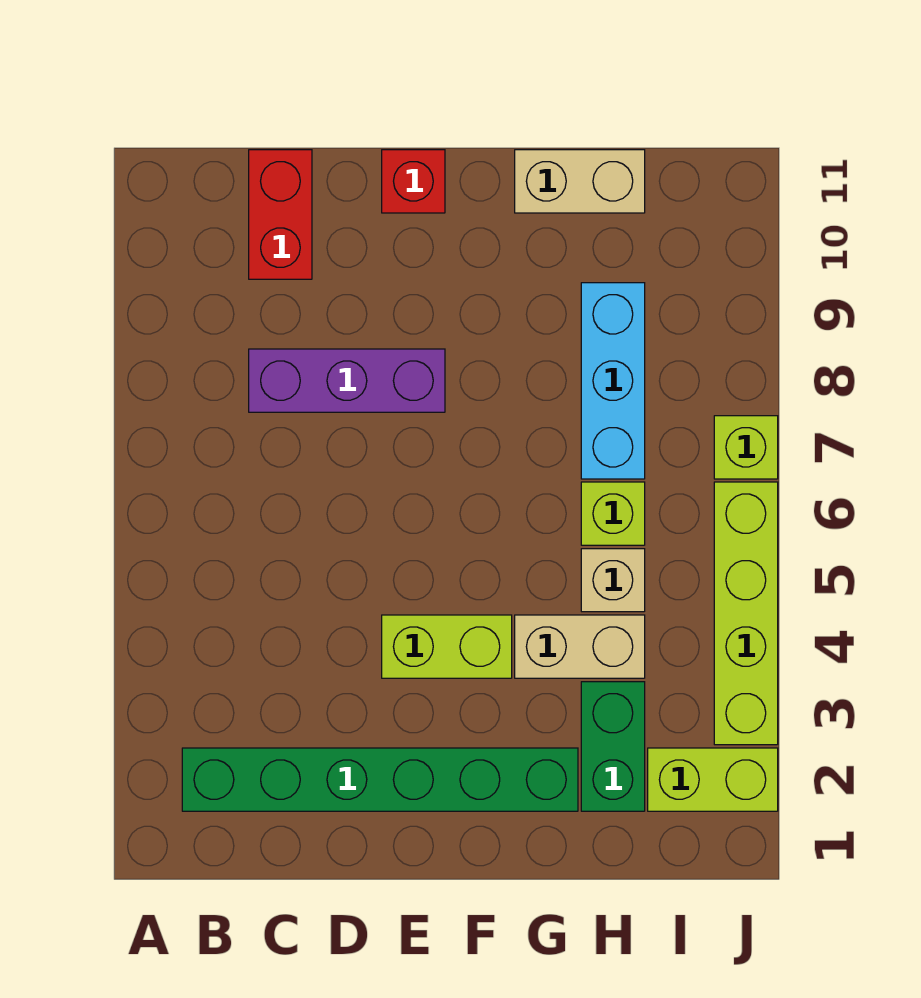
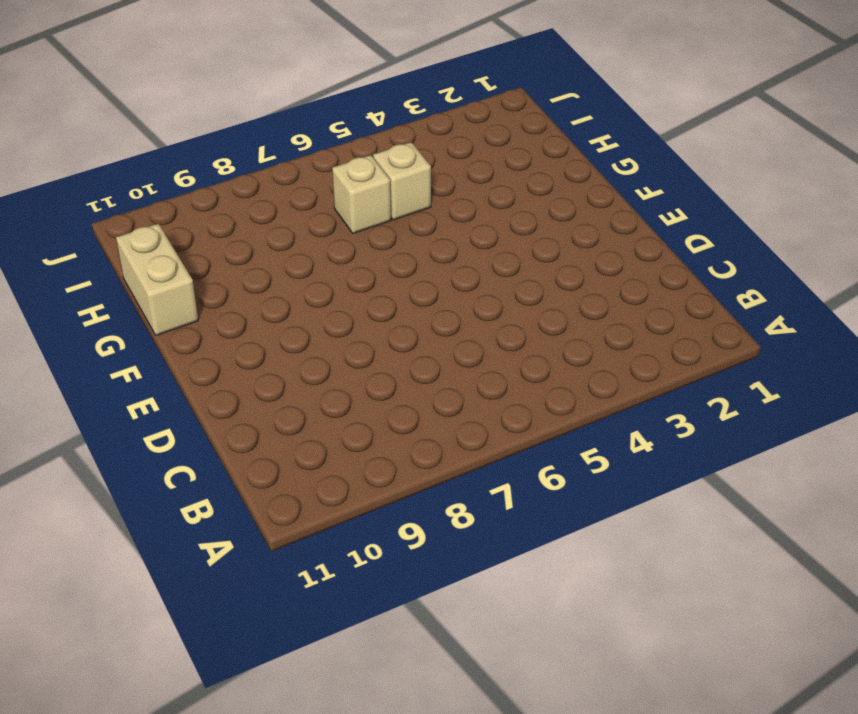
tan 1x1 brick [332,155,391,233] -> lime 1x1 brick [581,482,645,545]
none -> green 1x6 brick [182,748,578,811]
none -> purple 1x3 brick [249,349,445,412]
none -> red 1x2 brick [249,150,312,279]

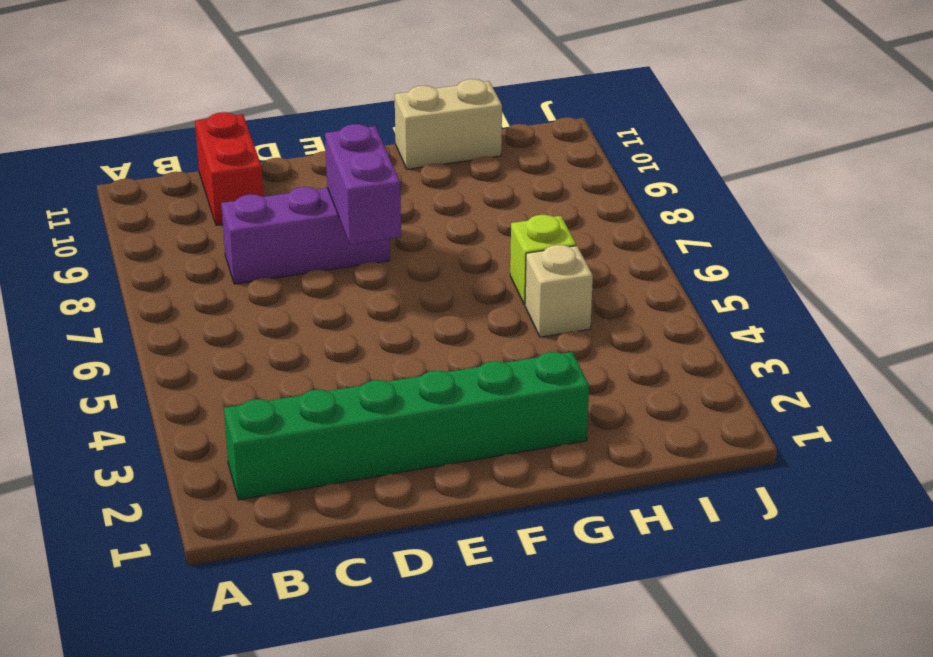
purple 1x2 brick [325,124,401,245] -> none
none -> lime 1x2 brick [382,615,512,678]
none -> red 1x1 brick [382,150,445,213]
none -> tan 1x2 brick [515,615,645,678]

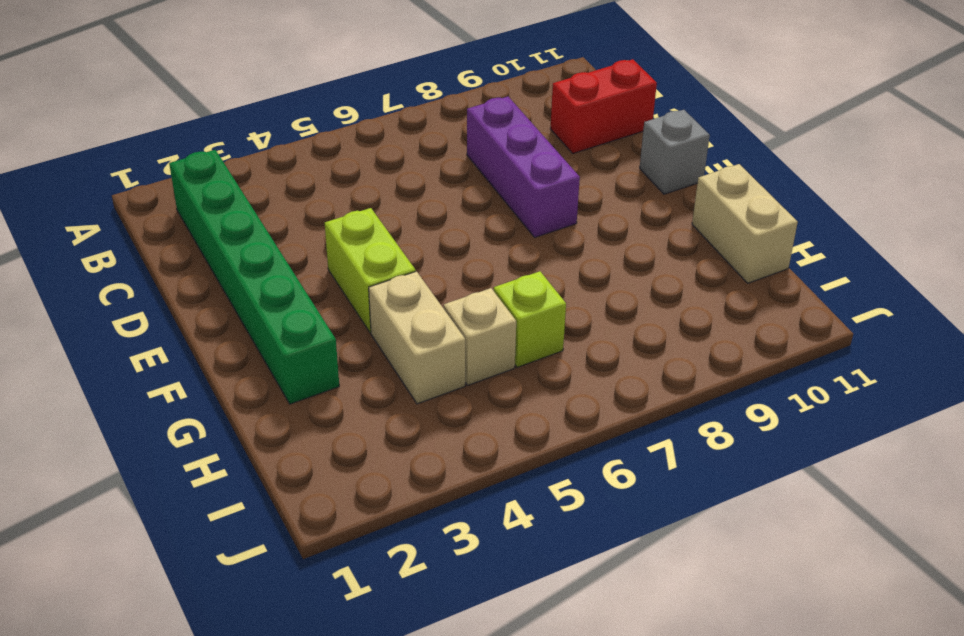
grey 1x1 brick [640,110,710,194] -> red 1x1 brick [382,150,445,213]
none -> green 1x2 brick [581,682,645,811]
none -> cyan 1x3 brick [581,283,645,479]
none -> lime 1x2 brick [648,748,778,811]

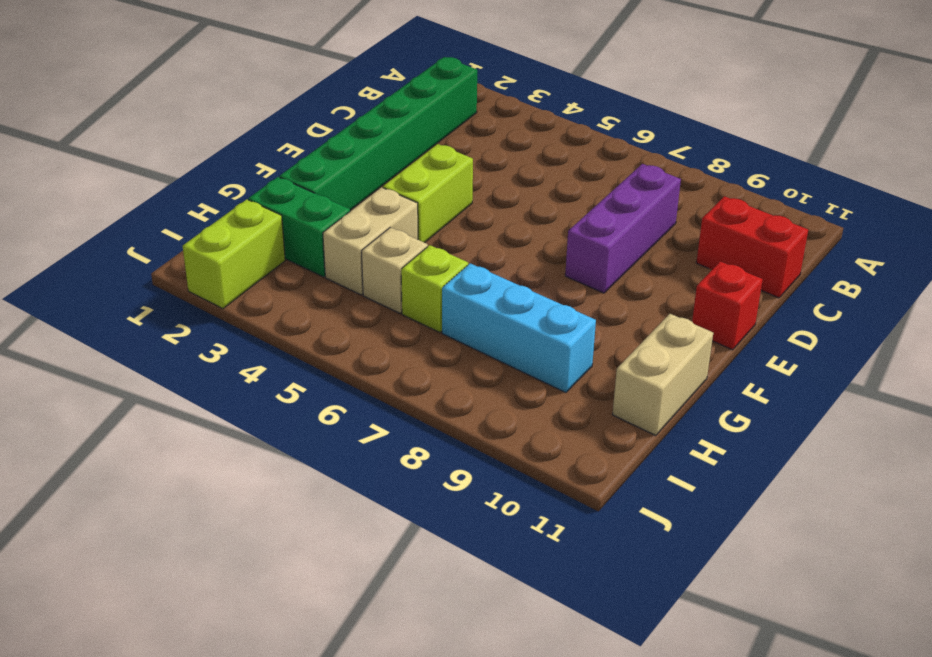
none -> lime 1x4 brick [714,482,778,745]
none -> lime 1x1 brick [714,416,778,479]

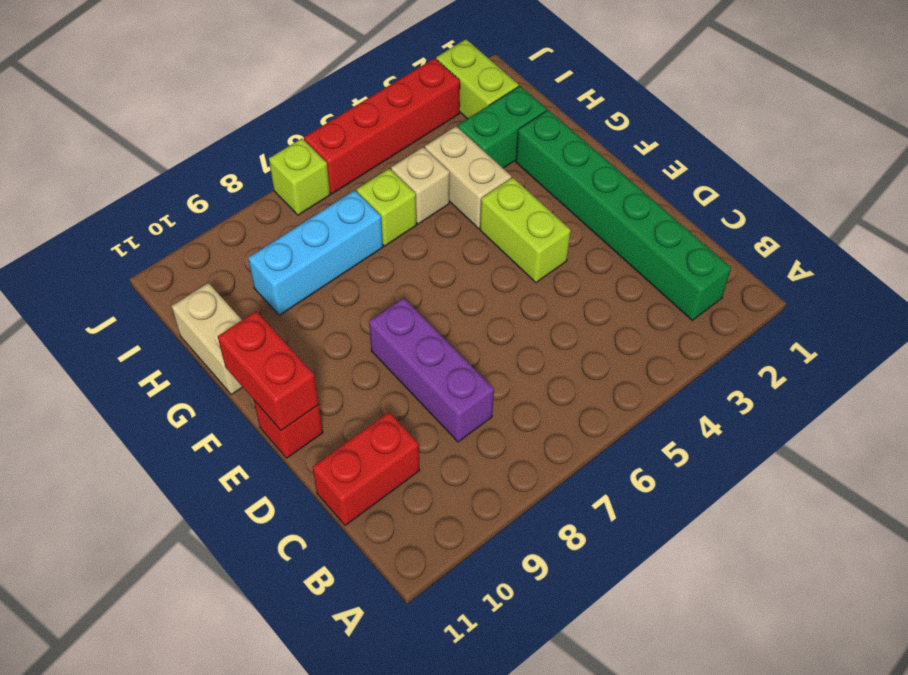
red 1x2 brick [218,311,319,431] -> none
red 1x4 brick [304,58,460,194] -> lime 1x4 brick [714,482,778,745]

